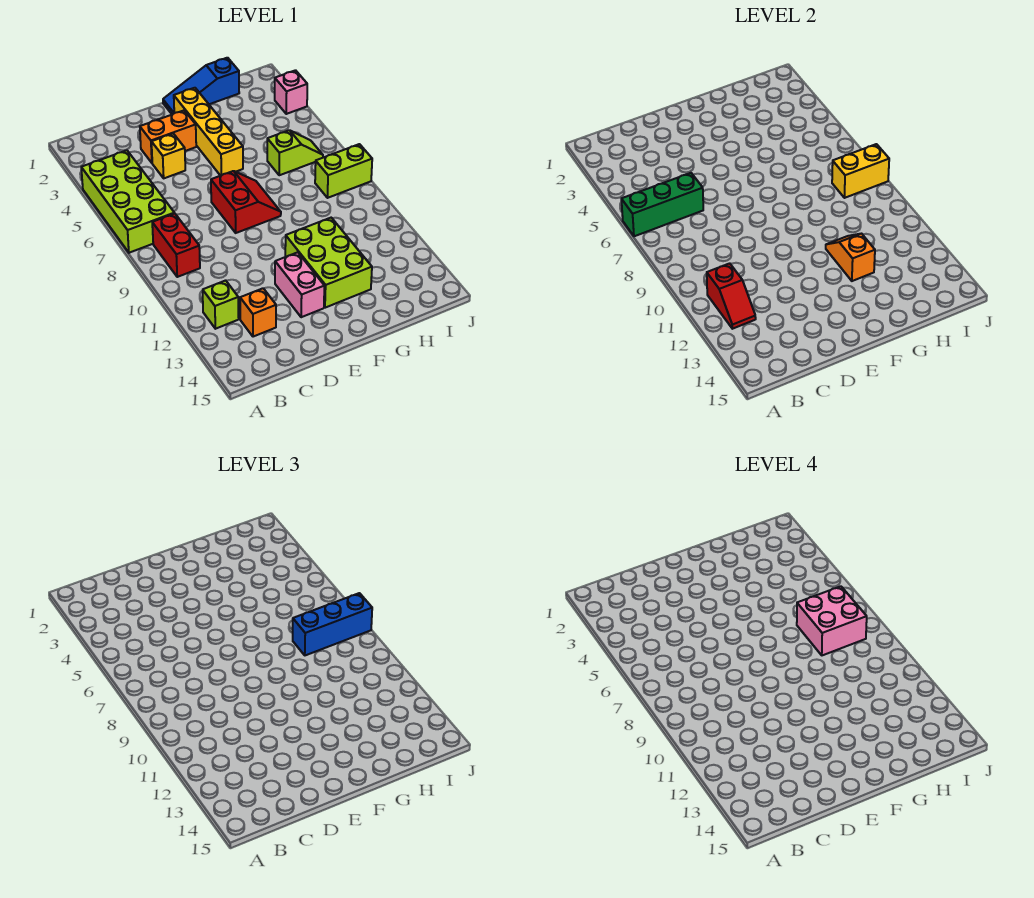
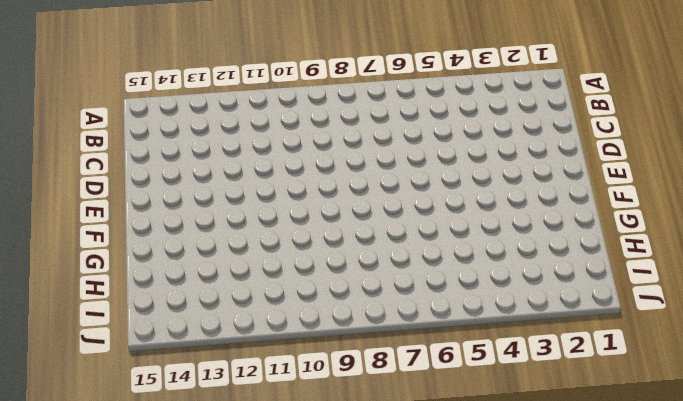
none -> lime 2x4 brick [81,150,174,253]
none -> red 1x2 brick [152,213,200,277]
none -> lime 1x1 brick [203,280,239,329]

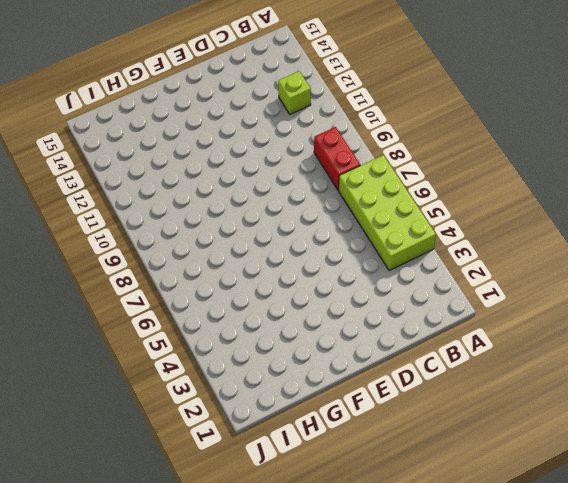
none -> orange 1x1 brick [240,288,276,337]
none -> orange 1x2 brick [140,110,196,163]
none -> yellow 1x1 brick [152,134,185,178]

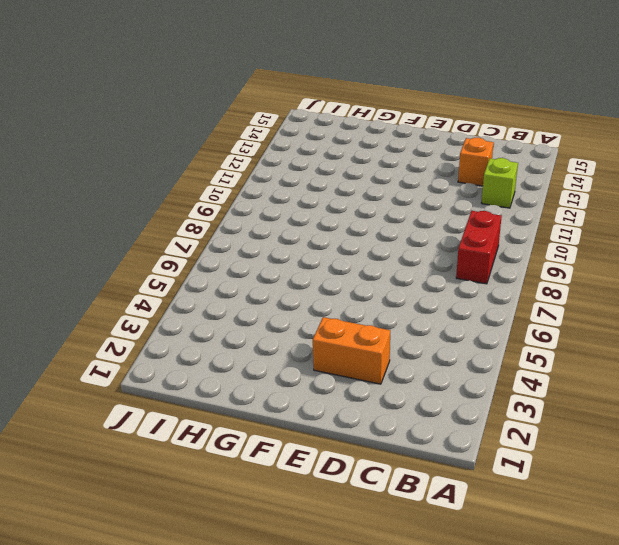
none -> lime 2x4 brick [81,150,174,253]
none -> yellow 1x1 brick [152,134,185,178]
none -> red 2x2 slope [211,171,281,233]

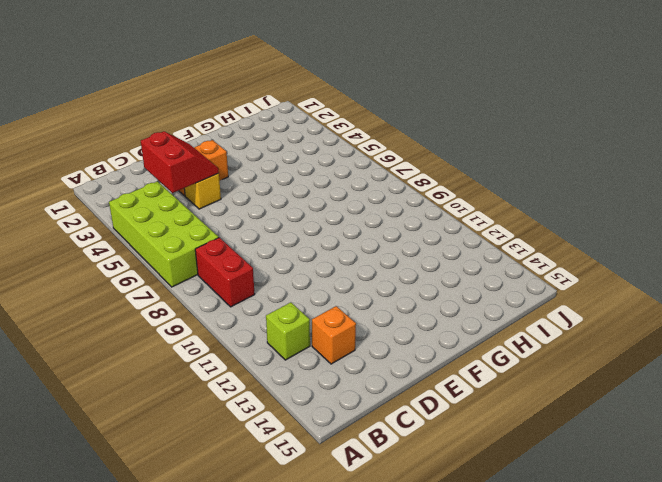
red 2x2 slope [141,131,219,193] -> red 2x2 slope moved to [211,171,281,233]
none -> pink 1x2 brick [275,252,324,317]
none -> blue 1x3 slope [163,58,239,115]
none -> yellow 1x4 brick [174,88,243,176]

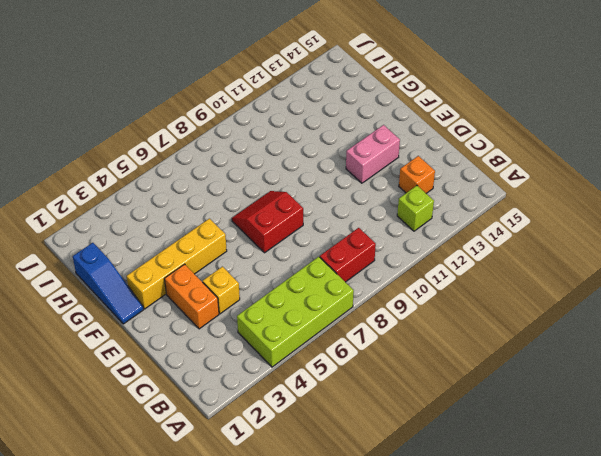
none -> lime 2x3 brick [285,218,372,308]
none -> lime 1x2 slope [267,130,323,175]
none -> lime 1x2 brick [315,144,372,198]

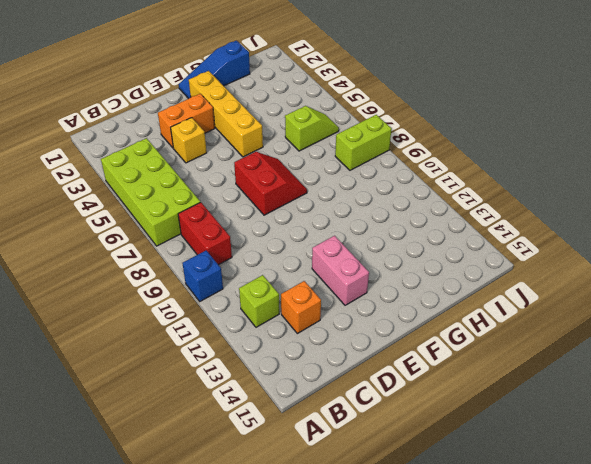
blue 1x1 brick [182,251,223,301] -> none
none -> lime 2x3 brick [285,218,372,308]
none -> pink 1x1 brick [275,70,307,114]
none -> green 1x3 brick [621,173,703,236]

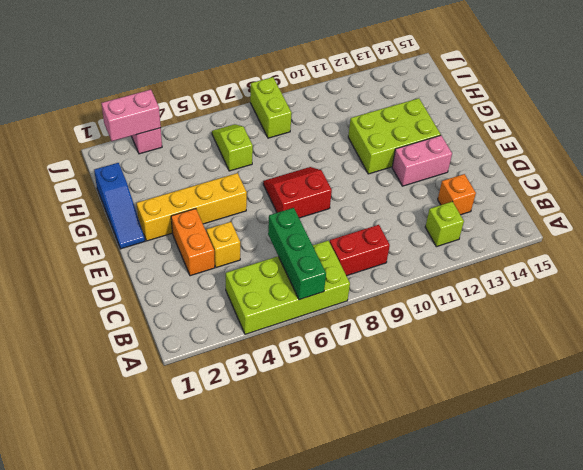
pink 1x2 brick [101,90,161,141] -> none
none -> red 1x2 slope [707,263,756,329]
none -> orange 1x2 slope [826,234,875,281]
none -> yellow 1x2 brick [832,144,889,198]

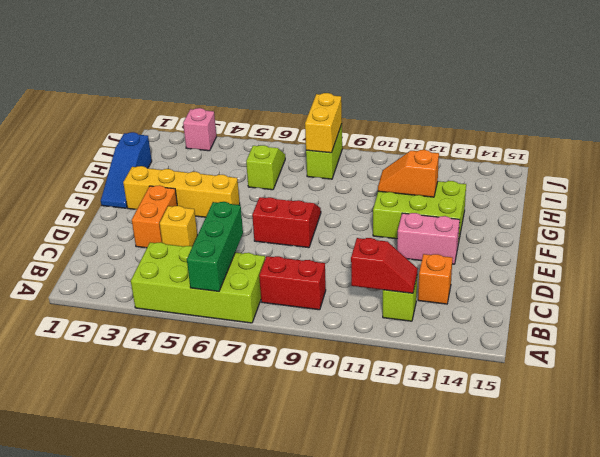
none -> blue 1x3 brick [293,593,372,655]
none -> pink 2x2 brick [797,586,867,655]

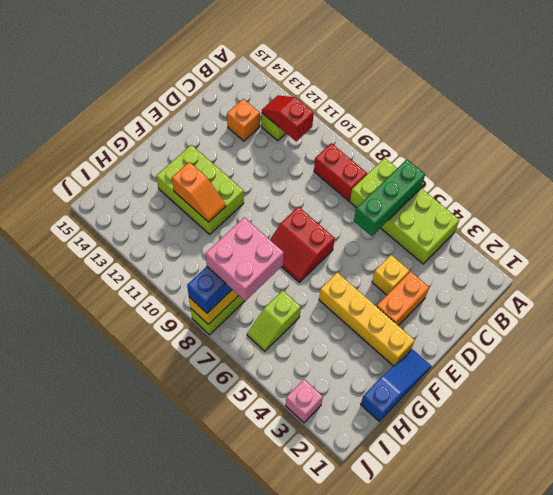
none -> pink 1x2 brick [275,252,324,317]

